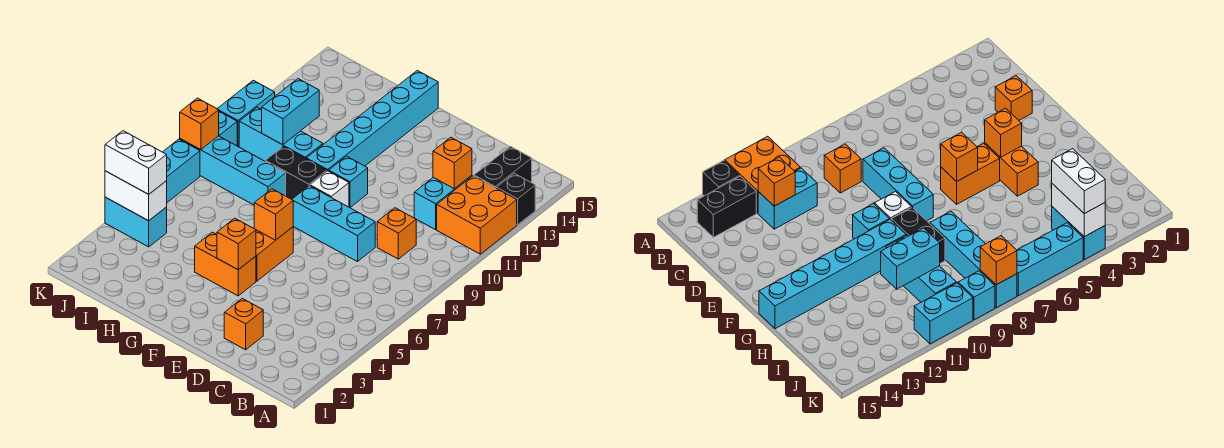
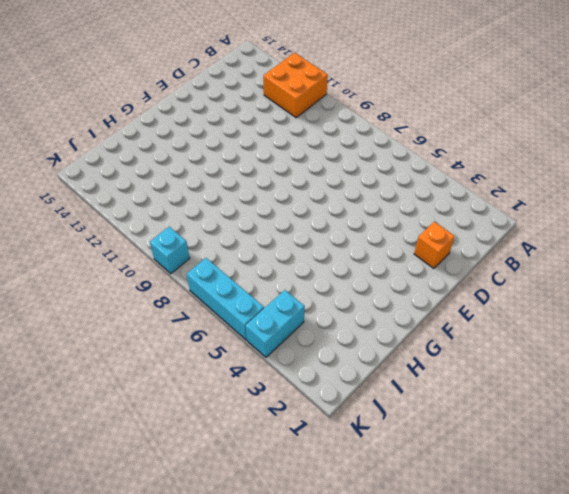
none -> black 1x1 brick [496,173,535,225]
none -> black 1x2 brick [474,147,532,188]
none -> orange 1x1 brick [377,208,416,259]

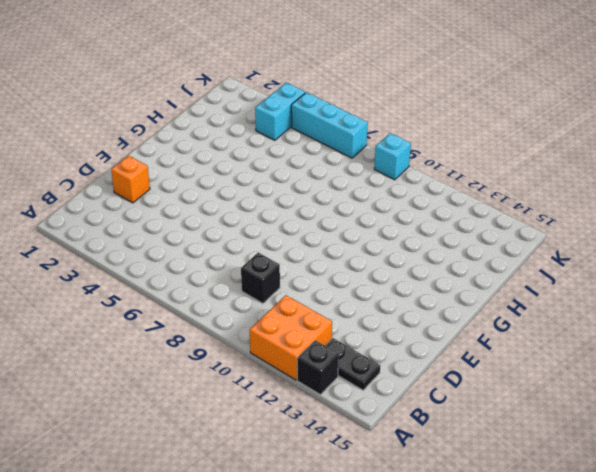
black 1x2 plate [325,338,380,390] -> black 1x2 brick [474,147,532,188]
black 1x1 brick [241,253,280,303] -> orange 1x1 brick [377,208,416,259]
none -> cyan 1x2 brick [414,175,472,230]
none -> cyan 1x3 brick [292,186,375,262]
none -> orange 1x2 brick [195,232,256,296]

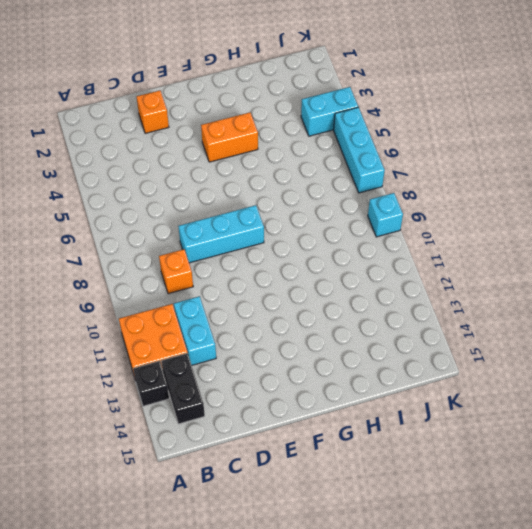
none -> orange 1x2 brick [256,227,293,281]
none -> white 1x1 brick [310,171,349,207]
none -> cyan 1x1 brick [329,156,368,208]

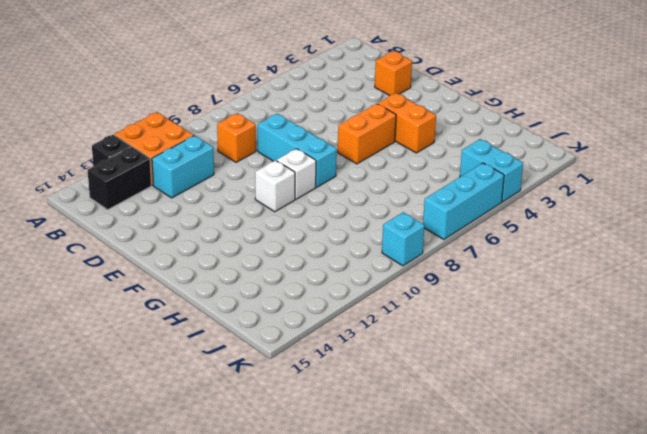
white 1x1 brick [255,160,295,212] -> cyan 1x1 brick [329,156,368,208]
none -> black 1x2 brick [265,147,327,199]
none -> cyan 1x6 brick [306,71,438,171]
none -> cyan 1x4 brick [180,136,286,205]

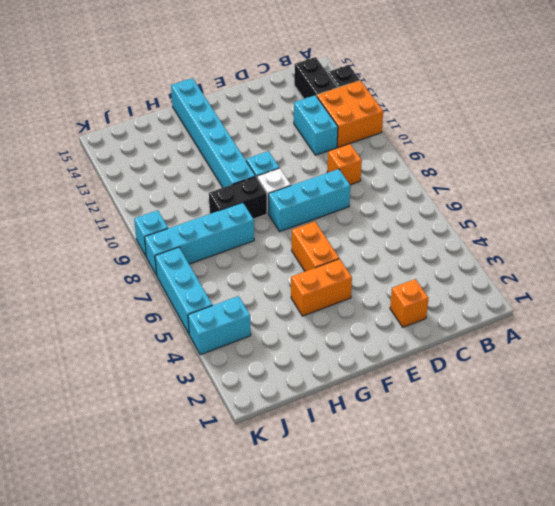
none -> cyan 1x3 brick [239,107,323,161]
none -> cyan 1x2 brick [217,80,275,146]
none -> orange 1x1 brick [433,137,472,189]

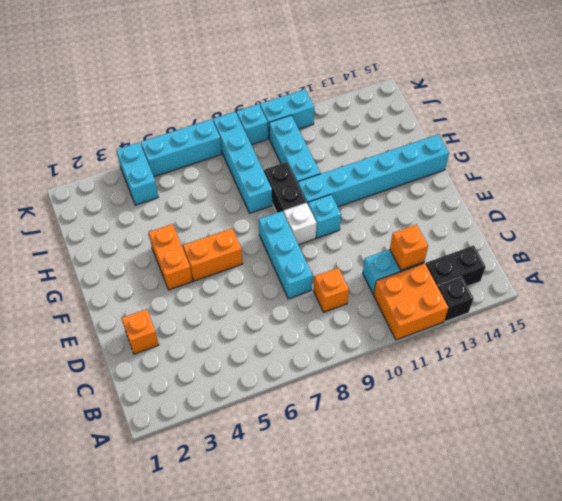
none -> orange 1x1 brick [217,218,256,270]
none -> orange 1x1 brick [254,189,293,240]
none -> cyan 1x2 brick [262,79,319,145]

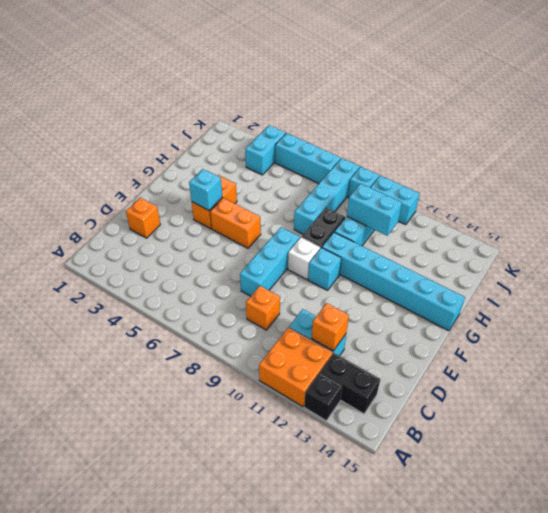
cyan 1x1 brick [189,169,222,210] -> orange 1x1 brick [217,218,256,270]
none -> orange 1x1 brick [254,189,293,240]
none -> white 1x2 brick [105,171,167,221]
none -> orange 1x1 brick [180,98,219,150]

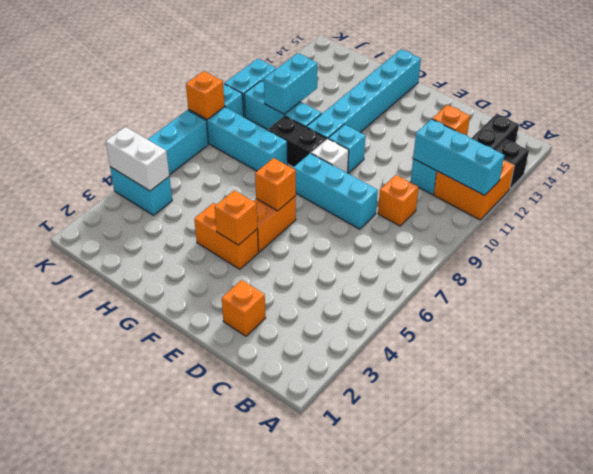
cyan 1x3 brick [413,119,504,195] -> none
none -> white 1x2 brick [105,131,167,194]

